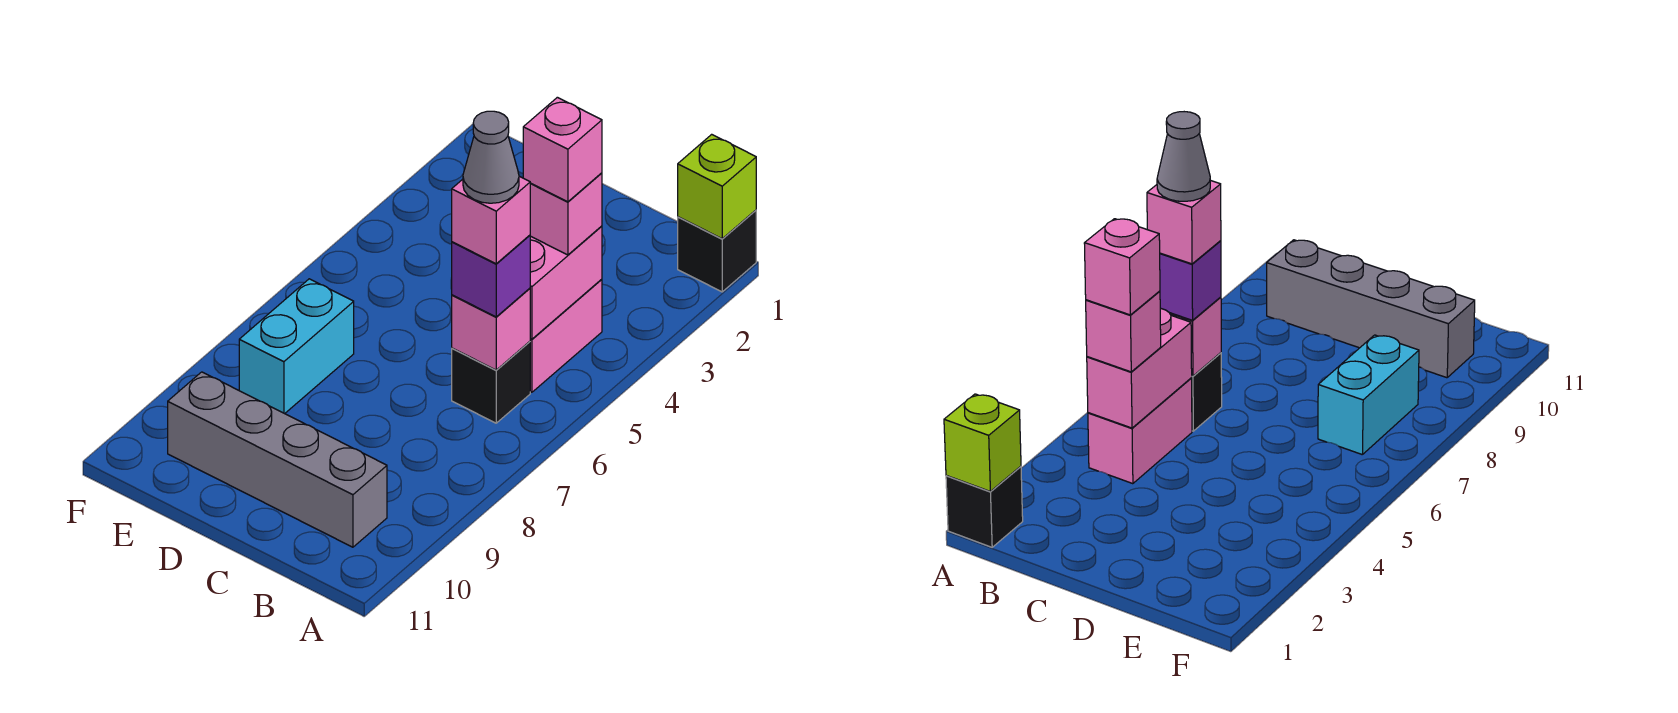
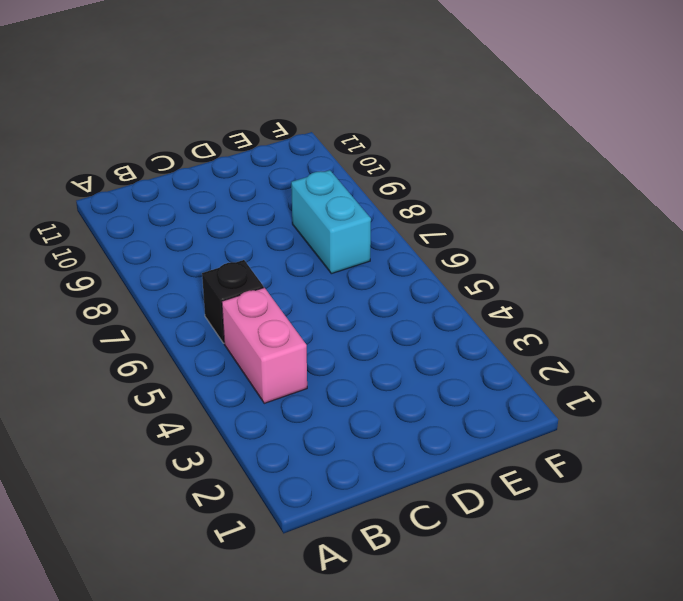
none -> black 1x1 brick [678,210,756,292]
none -> grey 1x4 brick [168,372,387,547]
none -> lime 1x1 brick [678,134,756,239]

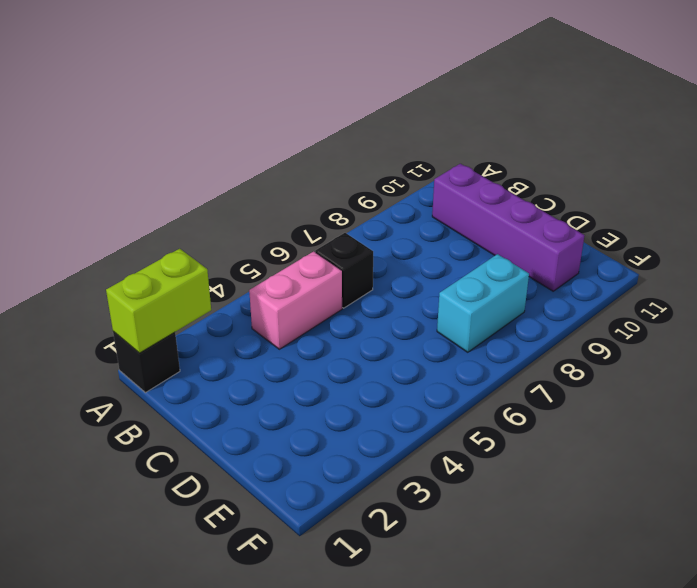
lime 1x2 brick [106,249,211,353] -> lime 1x1 brick [678,134,756,239]
purple 1x4 brick [432,164,584,291] -> grey 1x4 brick [168,372,387,547]
none -> pink 1x2 brick [530,226,602,339]
none -> pink 1x1 brick [452,288,530,370]
none -> pink 1x1 brick [530,173,602,255]

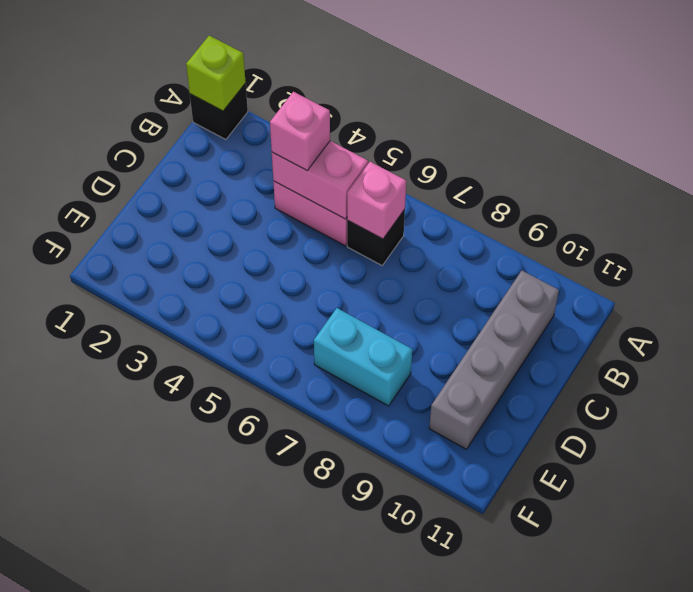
none -> purple 1x1 brick [452,235,530,317]
none -> pink 1x1 brick [523,97,602,202]
none -> pink 1x1 brick [452,176,530,264]

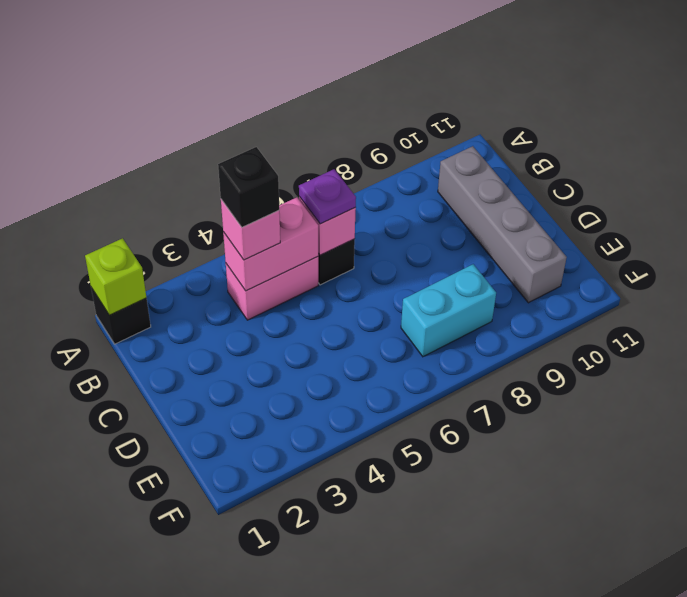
black 1x1 brick [218,147,279,227] -> pink 1x1 brick [523,97,602,202]
purple 1x1 plate [299,169,356,224] -> purple 1x1 brick [452,235,530,317]
none -> pink 1x1 brick [452,176,530,264]
none -> grey 1x1 cone [463,111,519,203]

